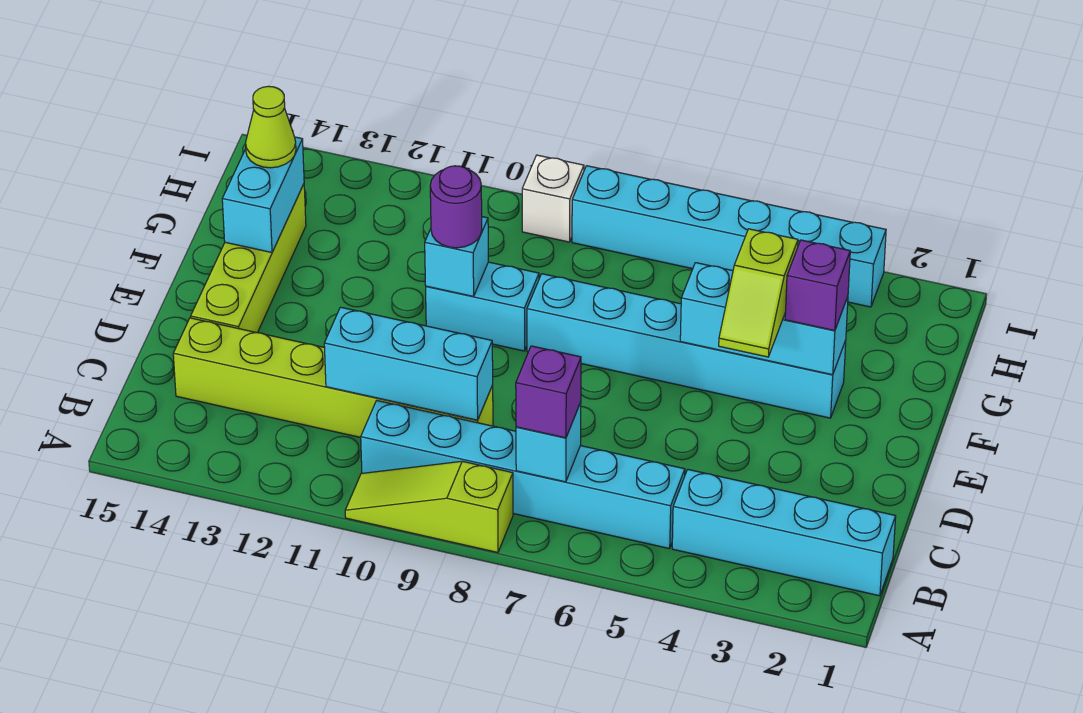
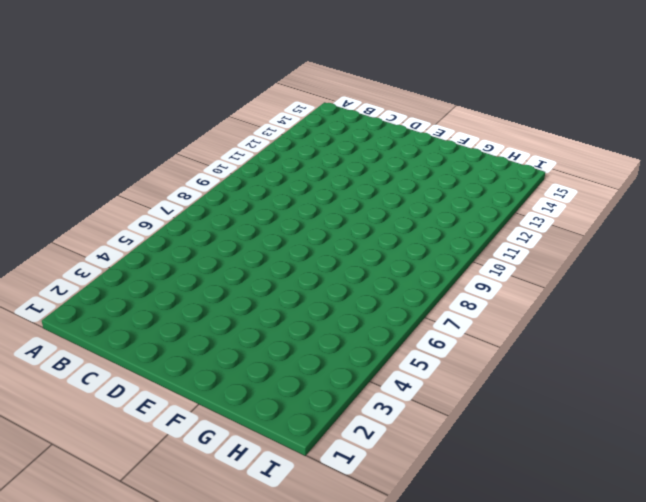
none -> lime 1x3 slope [345,461,513,552]
none -> cyan 1x4 brick [672,470,896,596]
none -> cyan 1x6 brick [361,401,685,549]

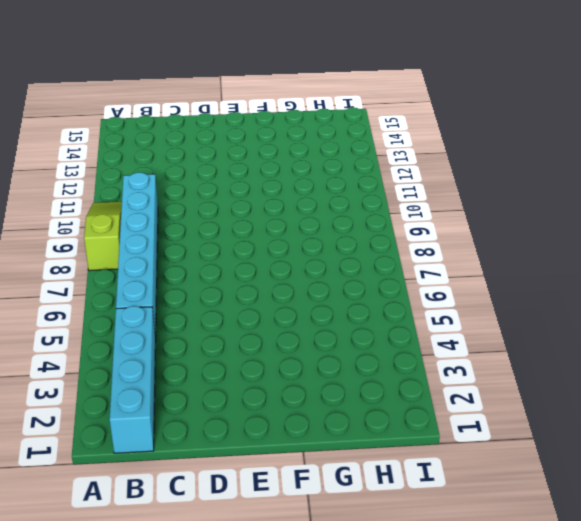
none -> lime 1x6 brick [173,318,493,438]
none -> lime 1x4 brick [191,184,306,333]
none -> cyan 1x6 brick [527,274,846,418]

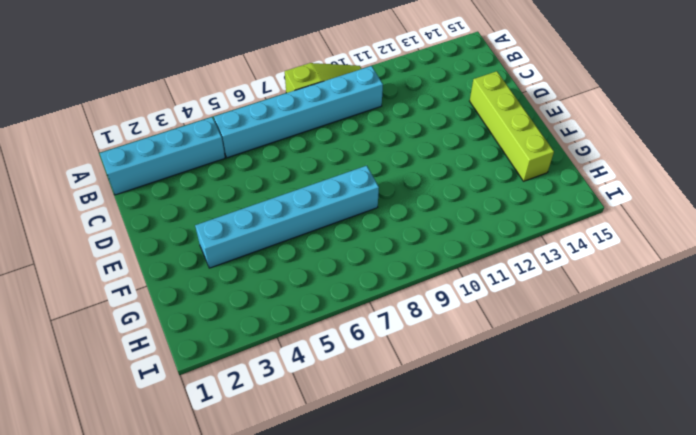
none -> lime 1x6 brick [173,318,493,438]
none -> cyan 1x2 brick [426,262,539,351]
none -> cyan 1x6 brick [572,166,886,307]

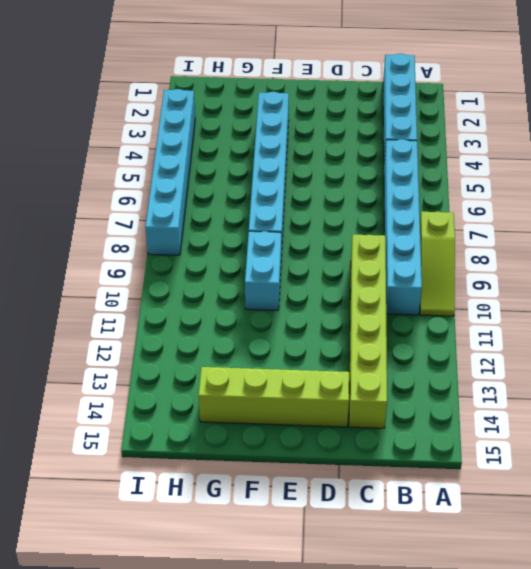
none -> white 1x1 brick [522,155,584,242]
none -> cyan 1x1 brick [516,402,581,482]
none -> cyan 1x3 brick [324,307,493,420]

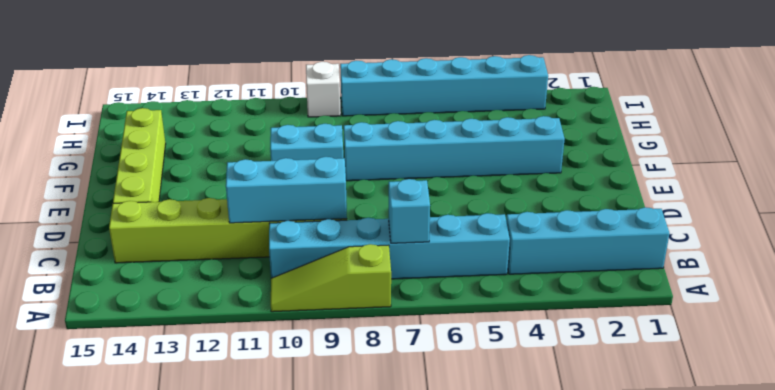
none -> cyan 1x3 brick [680,263,848,375]
none -> cyan 1x1 brick [425,217,488,296]
none -> cyan 1x2 brick [222,137,304,253]

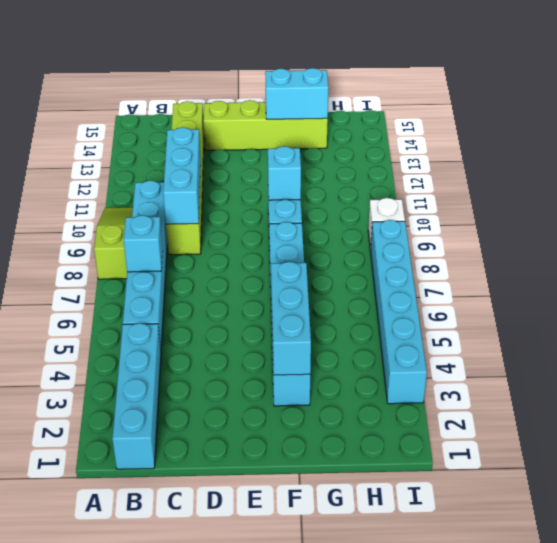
none -> purple 1x1 brick [516,346,581,438]
none -> lime 1x2 slope [719,229,798,357]
none -> purple 1x1 brick [785,240,850,331]

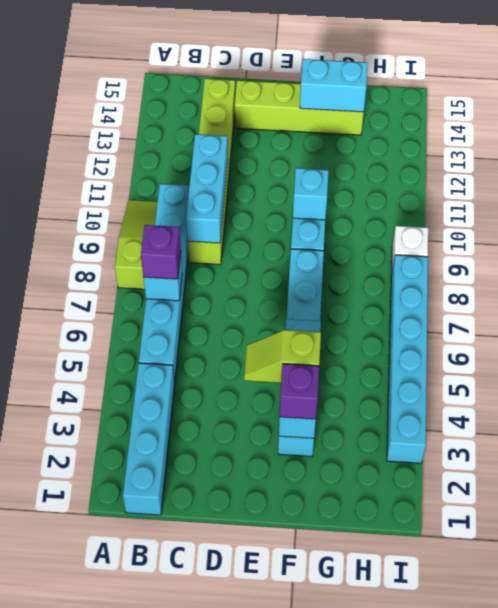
none -> purple 1x1 round brick [430,166,482,248]
none -> lime 1x1 cone [245,86,296,168]

